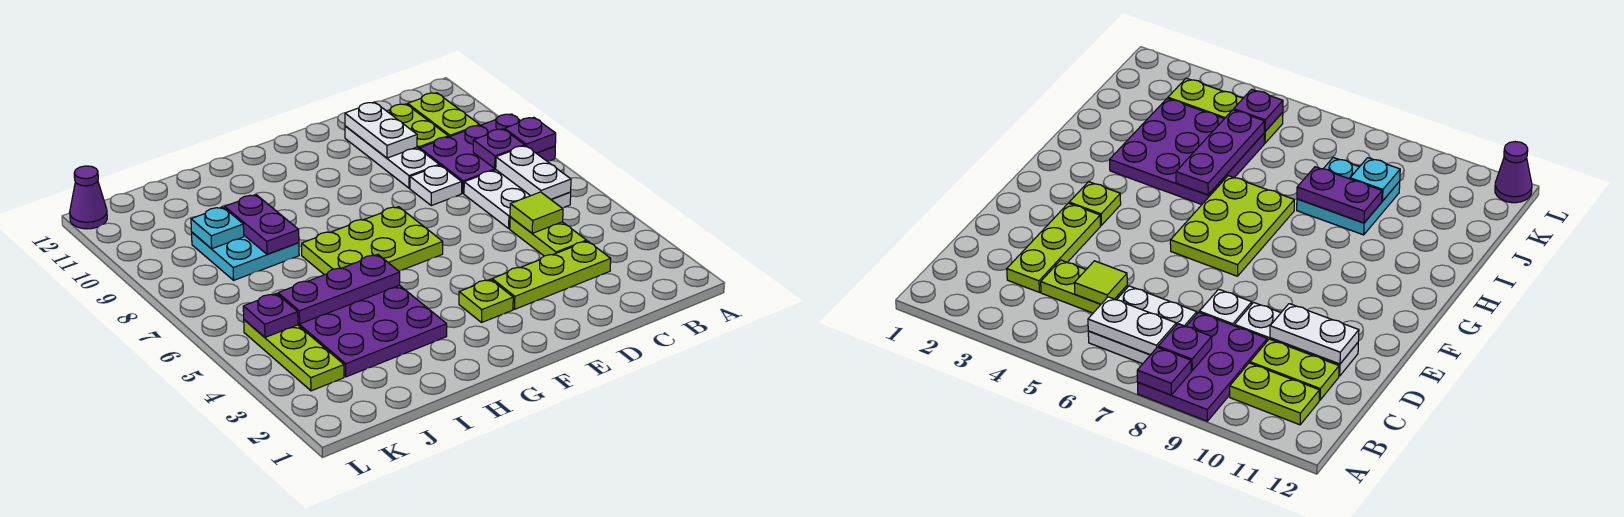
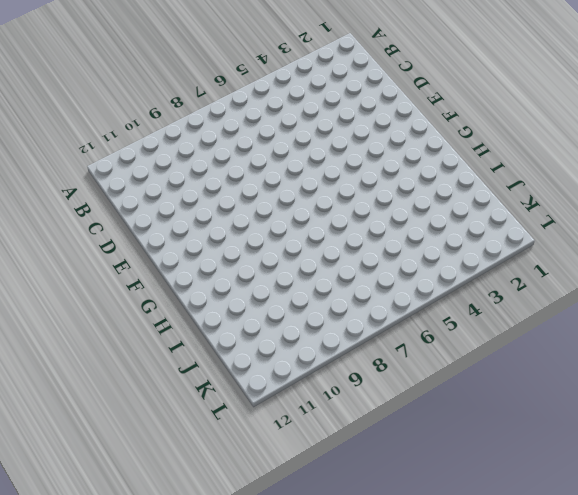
none -> purple 2x3 plate [420,114,555,193]
none -> white 2x2 plate [464,170,571,228]
none -> lime 1x2 plate [408,93,480,137]

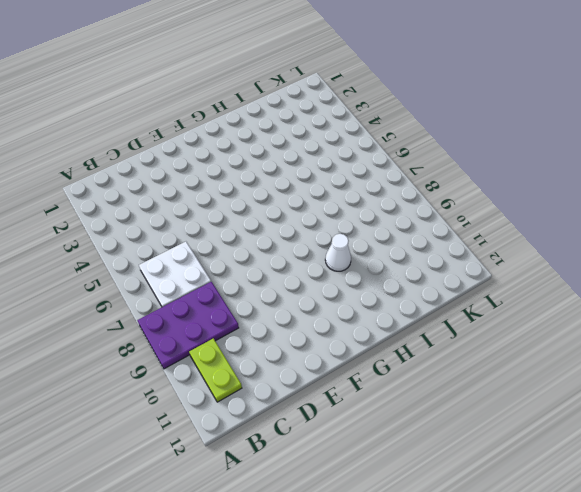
white 1x1 cone [325,234,351,271] -> none
none -> lime 1x3 plate [492,241,611,309]
none -> lime 1x2 plate [510,217,586,256]
none -> lime 1x2 plate [387,104,448,149]

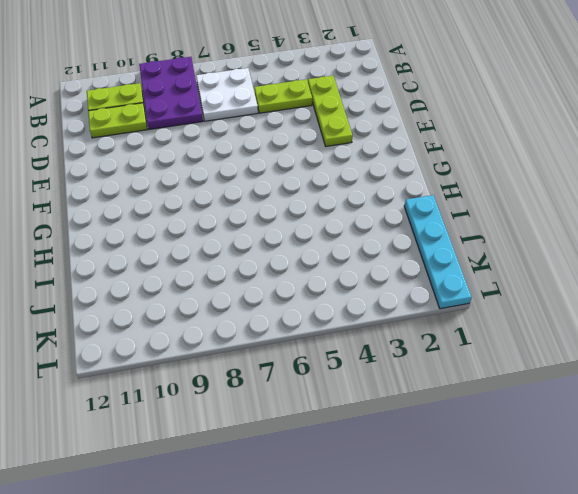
cyan 1x4 plate [404,195,472,309] -> none
none -> white 1x1 plate [410,165,462,205]
none -> white 1x3 plate [345,126,439,188]
none -> lime 1x1 plate [459,279,513,322]

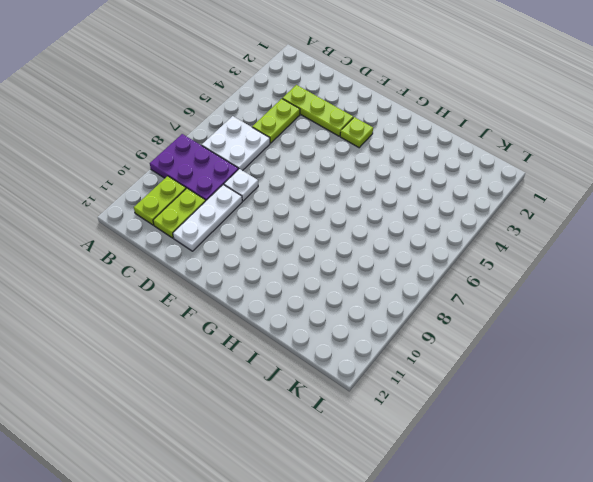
none -> lime 2x3 plate [302,207,443,275]
none -> purple 3x3 plate [298,285,447,377]
none -> cyan 2x2 plate [192,232,299,280]

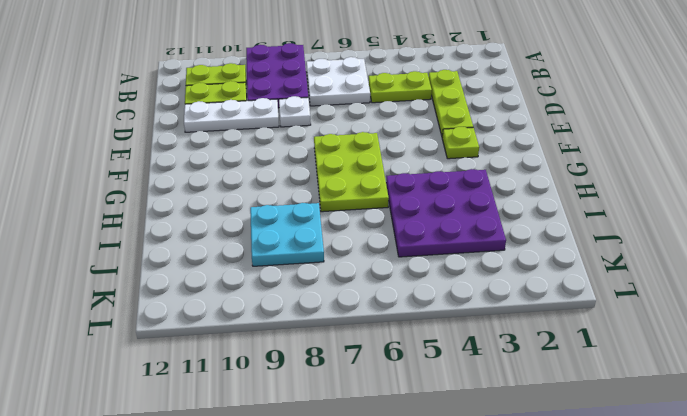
none -> lime 1x3 plate [244,320,344,391]
none -> purple 1x1 cone [70,166,107,229]
none -> purple 1x1 plate [505,118,556,153]

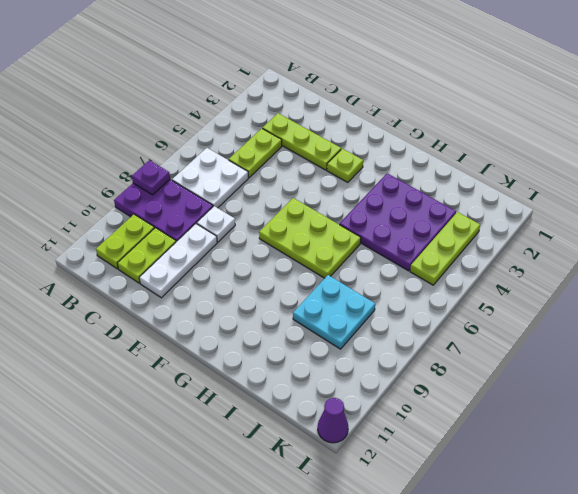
none -> white 1x2 plate [495,146,571,199]
none -> purple 1x1 plate [473,129,525,168]
none -> lime 1x1 tile [510,192,563,233]

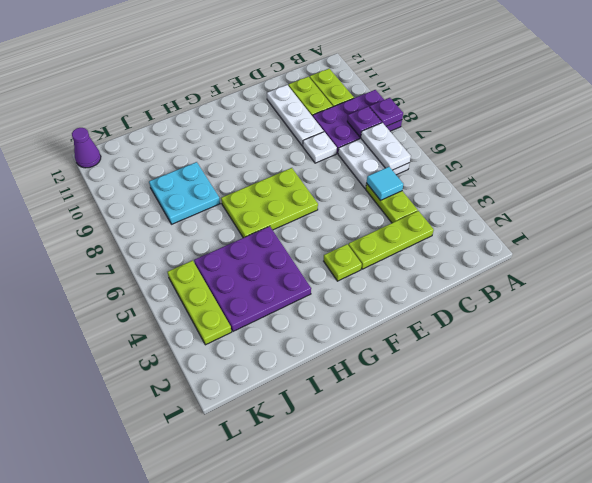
cyan 1x1 tile [367,167,403,201] -> lime 1x1 tile [510,192,563,233]
none -> white 1x2 plate [345,102,417,158]
none -> purple 1x3 plate [278,255,400,324]
none -> purple 1x2 plate [225,195,299,254]

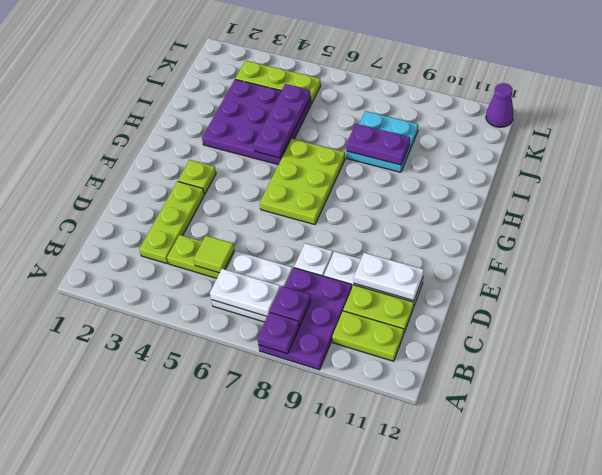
none -> cyan 1x1 plate [191,207,244,249]
none -> purple 1x1 plate [243,294,298,337]

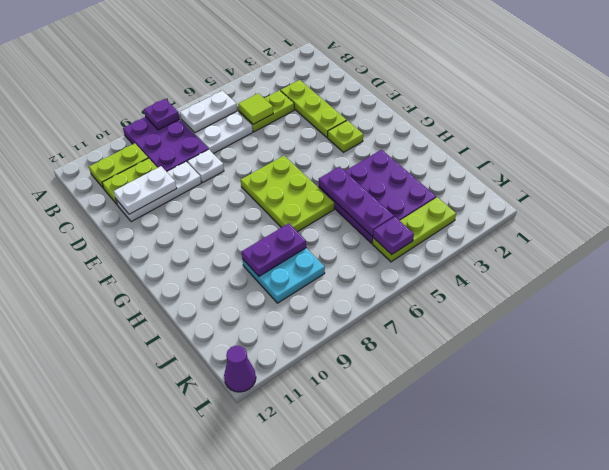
none -> purple 1x1 plate [473,129,525,168]
none -> cyan 1x1 plate [191,207,244,249]

